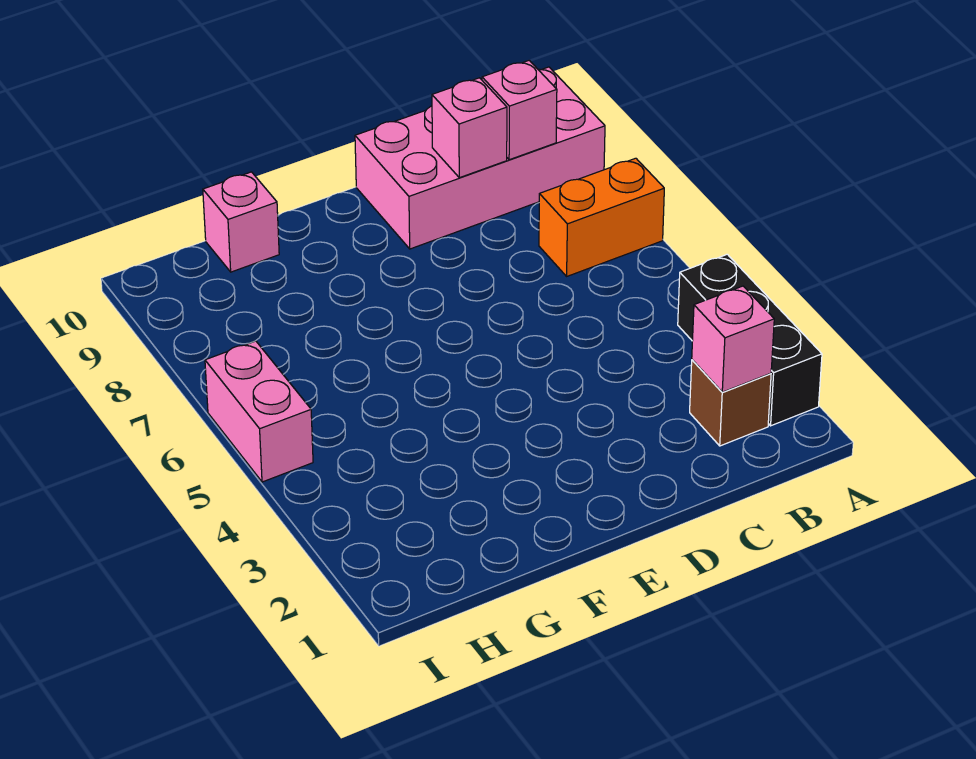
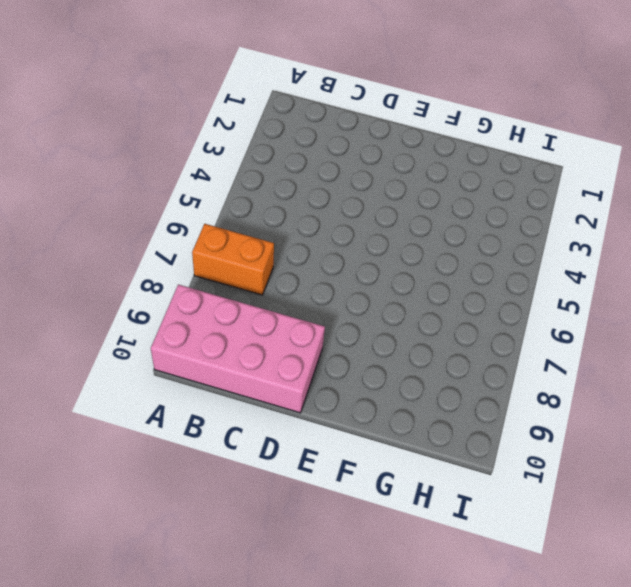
none -> black 1x3 brick [678,254,822,426]
none -> brown 1x1 brick [690,360,771,446]

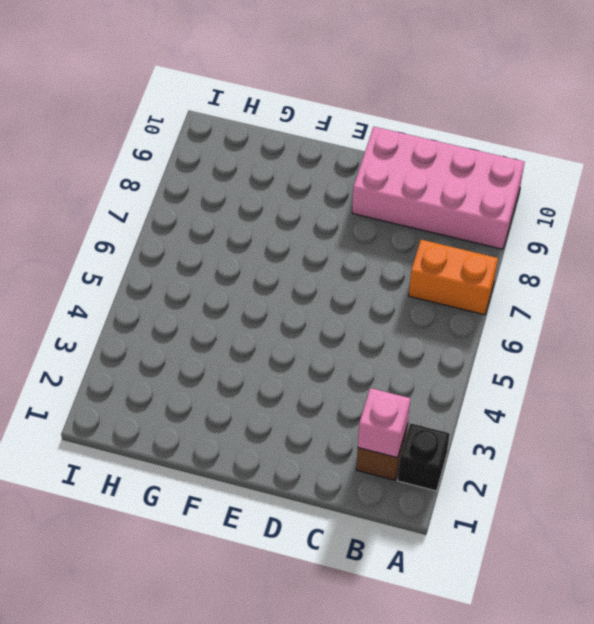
black 1x1 brick [397,423,450,491] -> black 1x3 brick [678,254,822,426]
none -> pink 1x1 brick [203,172,279,272]
none -> pink 1x2 brick [205,341,313,482]

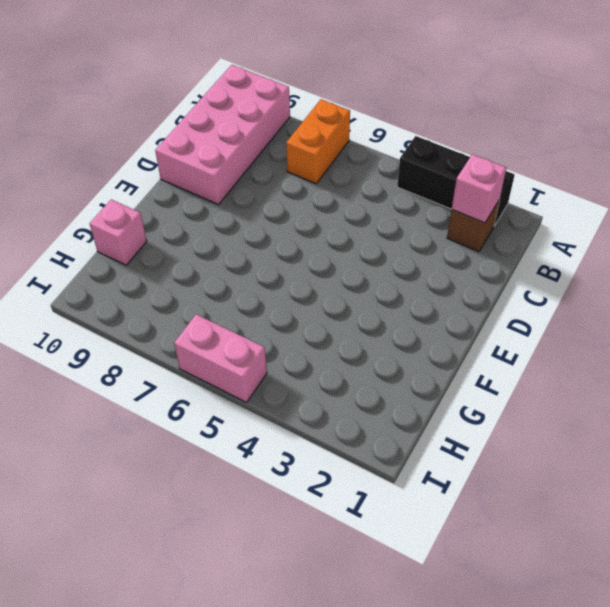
none -> pink 1x1 brick [482,60,557,160]
none -> pink 1x1 brick [432,78,507,178]

